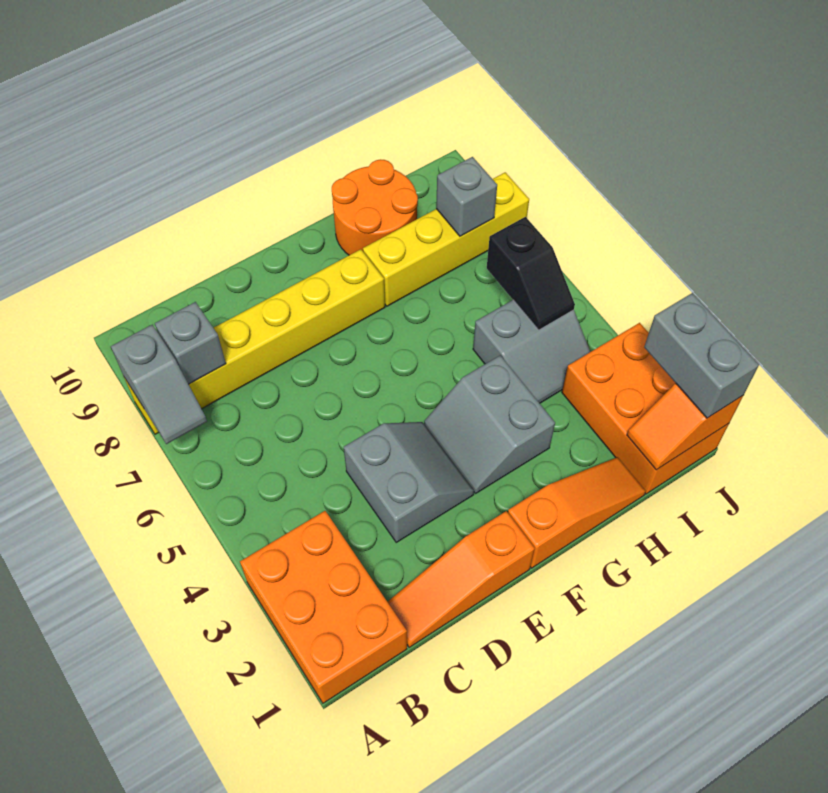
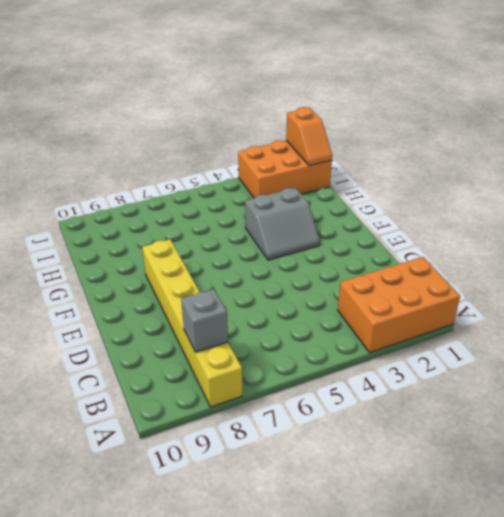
none -> orange 1x3 slope [388,511,535,647]
none -> grey 2x2 slope [344,422,474,542]
none -> orange 1x3 slope [508,457,646,568]

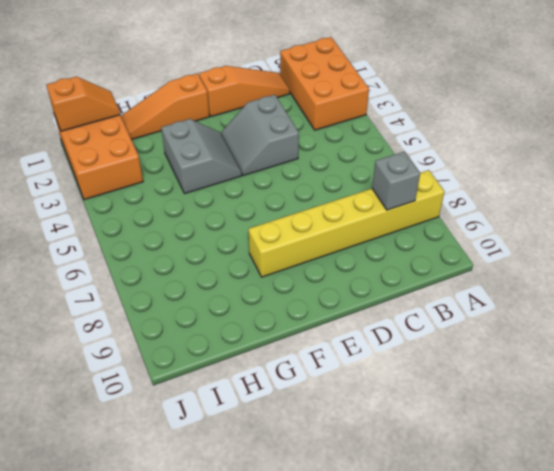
none -> yellow 1x4 brick [363,172,529,306]
none -> orange 2x2 round brick [332,159,418,255]
none -> grey 2x2 slope [473,300,590,403]

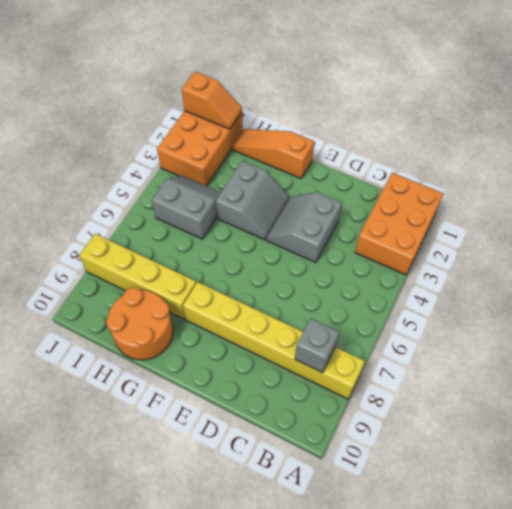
none -> orange 1x3 slope [388,511,535,647]
none -> grey 1x2 slope [111,325,207,444]
none -> black 1x2 slope [487,217,575,330]

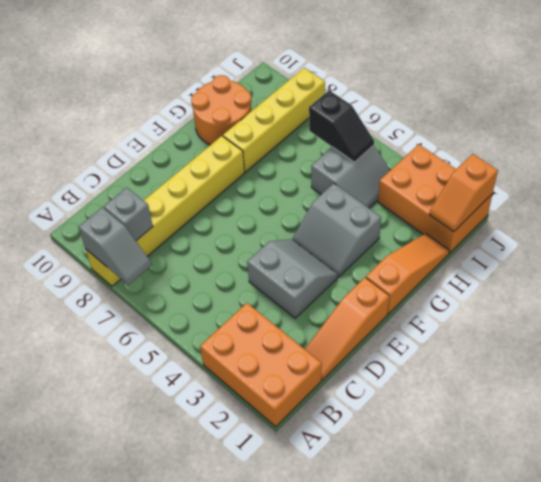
none -> grey 1x1 brick [436,157,497,236]
none -> grey 1x2 brick [644,293,759,418]

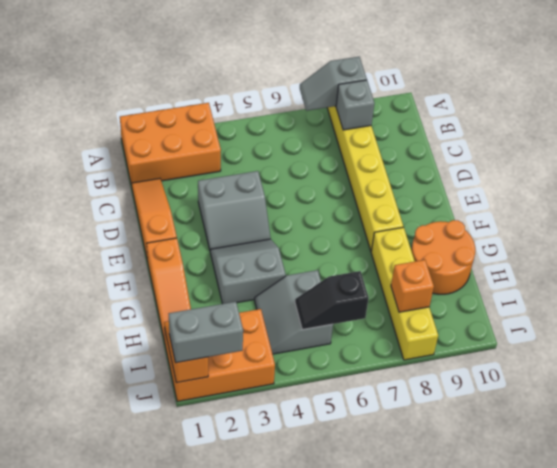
orange 1x1 brick [391,260,434,312] -> grey 1x1 brick [436,157,497,236]

